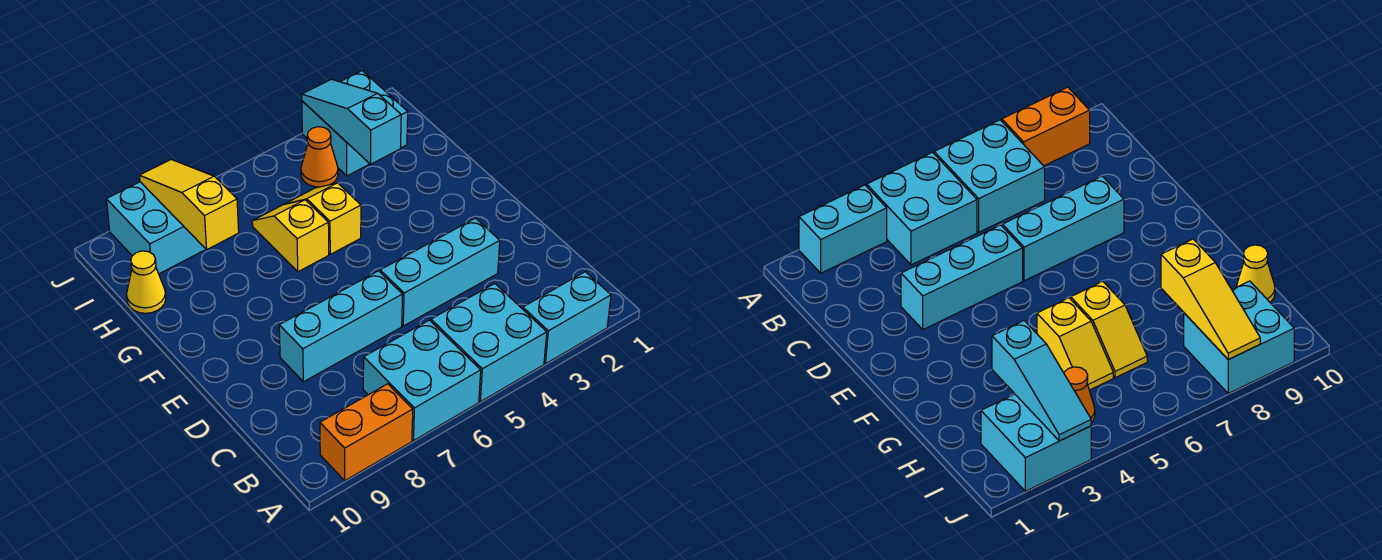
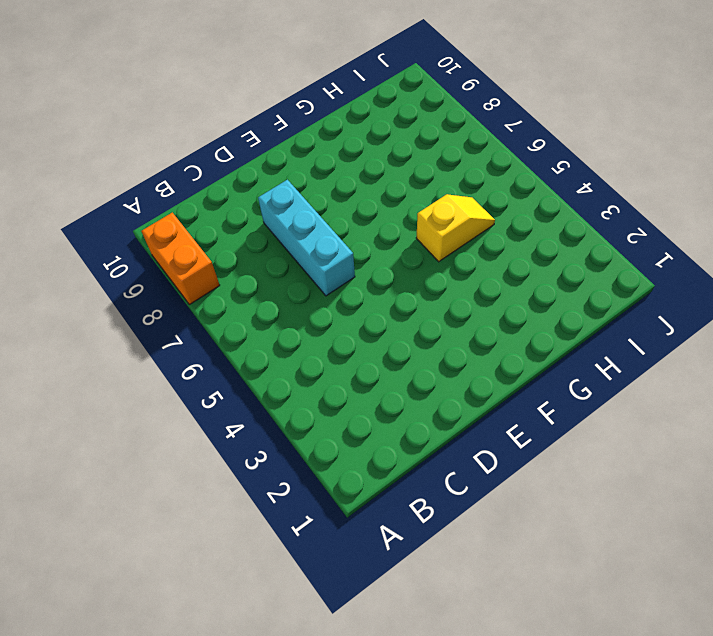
none -> cyan 1x2 brick [523,272,611,364]
none -> cyan 2x2 brick [431,284,547,402]
none -> cyan 2x2 brick [363,320,481,441]

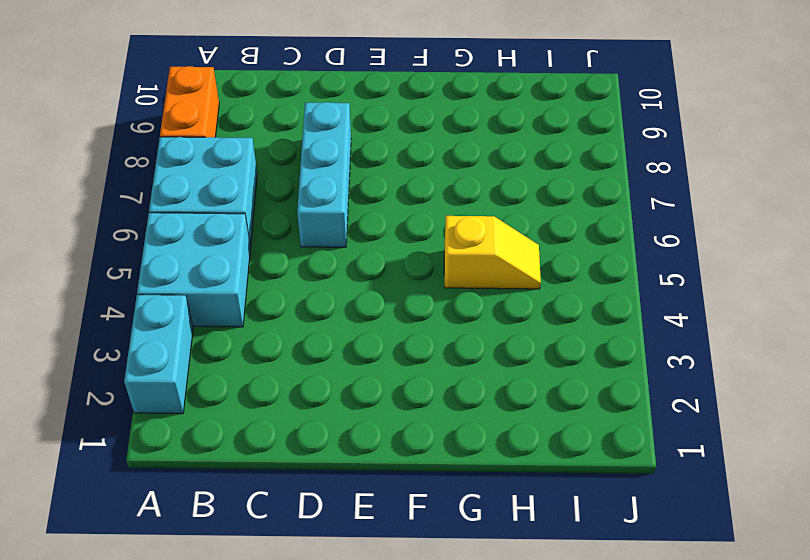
none -> cyan 1x3 brick [380,218,500,326]
none -> yellow 1x2 slope [252,200,329,272]
none -> yellow 1x1 cone [127,251,166,313]

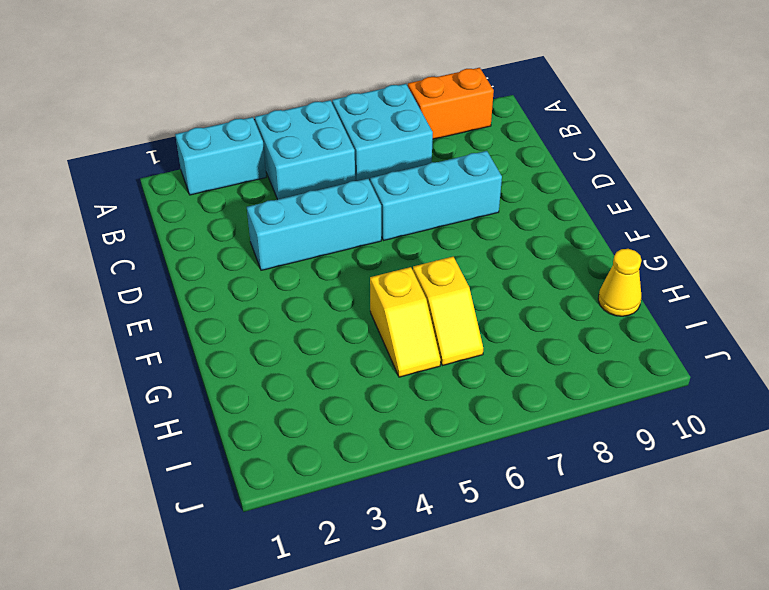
none -> cyan 2x2 brick [302,71,408,176]
none -> orange 1x1 cone [301,127,338,187]
none -> cyan 2x2 brick [106,182,206,274]

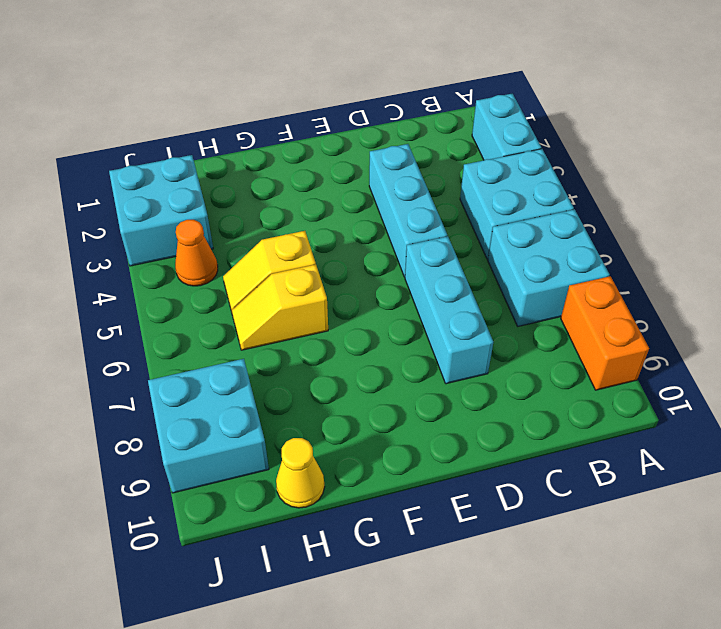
none -> cyan 1x3 slope [302,79,401,164]
none -> yellow 1x3 slope [139,159,239,249]

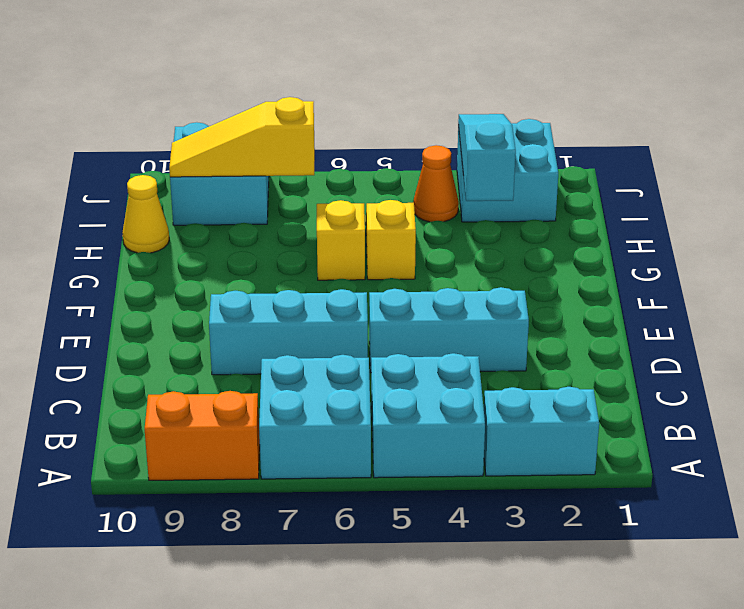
yellow 1x3 slope [169,97,315,177] -> yellow 1x3 slope turned to [139,159,239,249]

